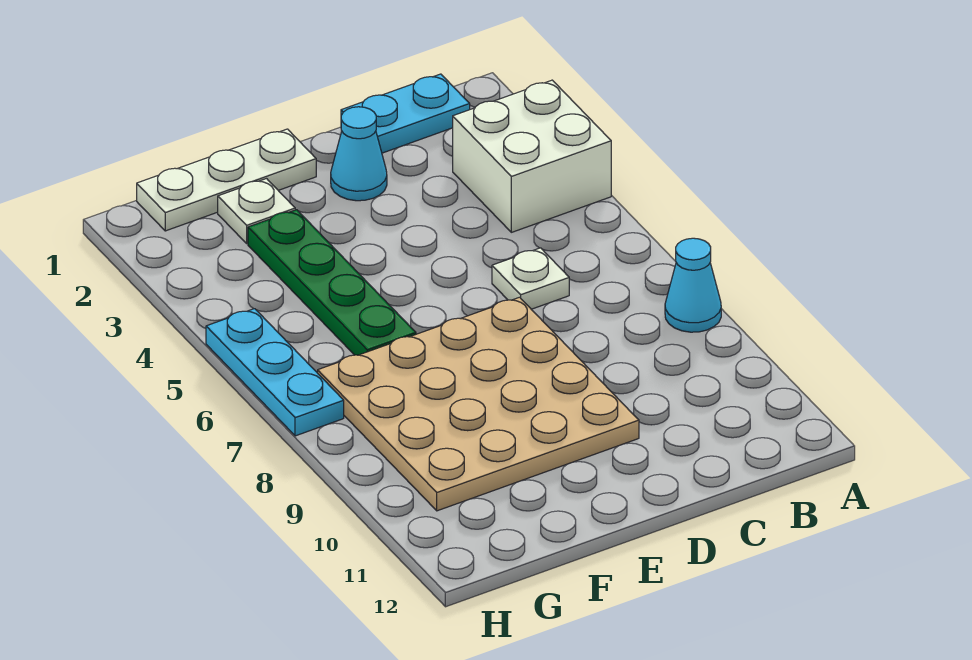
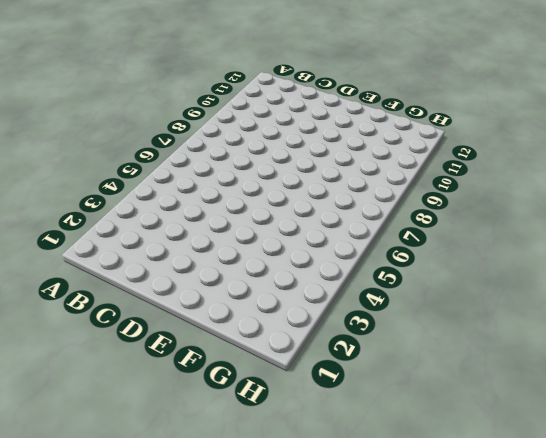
none -> white 2x2 brick [453,80,611,232]
none -> cyan 1x1 cone [665,238,721,332]

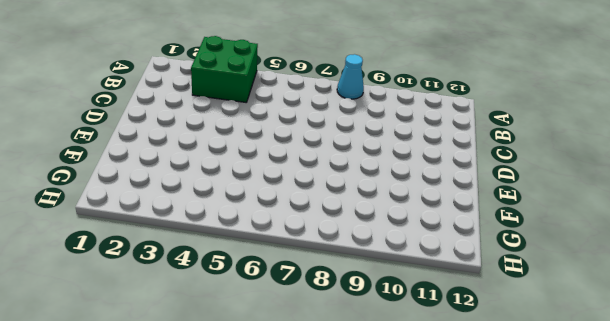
green 2x2 brick [191,36,258,102] -> white 2x2 brick [453,80,611,232]
none -> cyan 1x2 plate [341,74,470,153]
none -> white 1x1 plate [492,248,569,309]

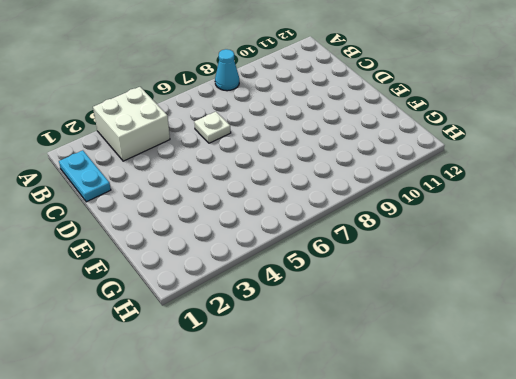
none -> cyan 1x1 cone [331,107,387,201]
none -> tan 4x4 plate [318,297,639,511]

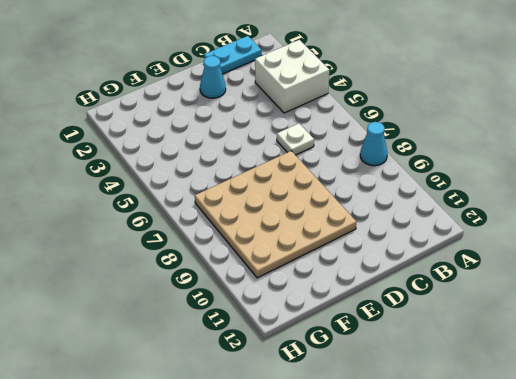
none -> white 1x3 plate [137,129,316,231]
none -> white 1x1 plate [218,179,295,243]

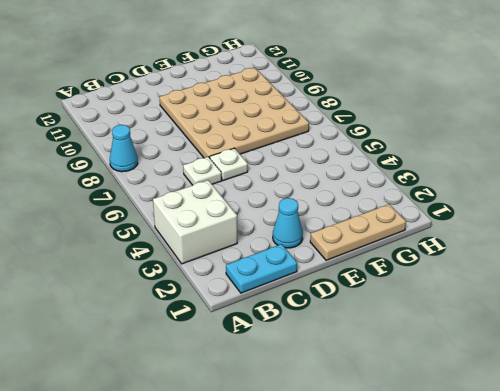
white 1x1 plate [210,148,248,181] -> white 1x1 plate moved to [218,179,295,243]
tan 1x3 plate [310,204,406,260] -> white 1x3 plate [137,129,316,231]
none -> green 1x4 plate [248,210,416,355]
none -> cyan 1x3 plate [206,309,344,436]

